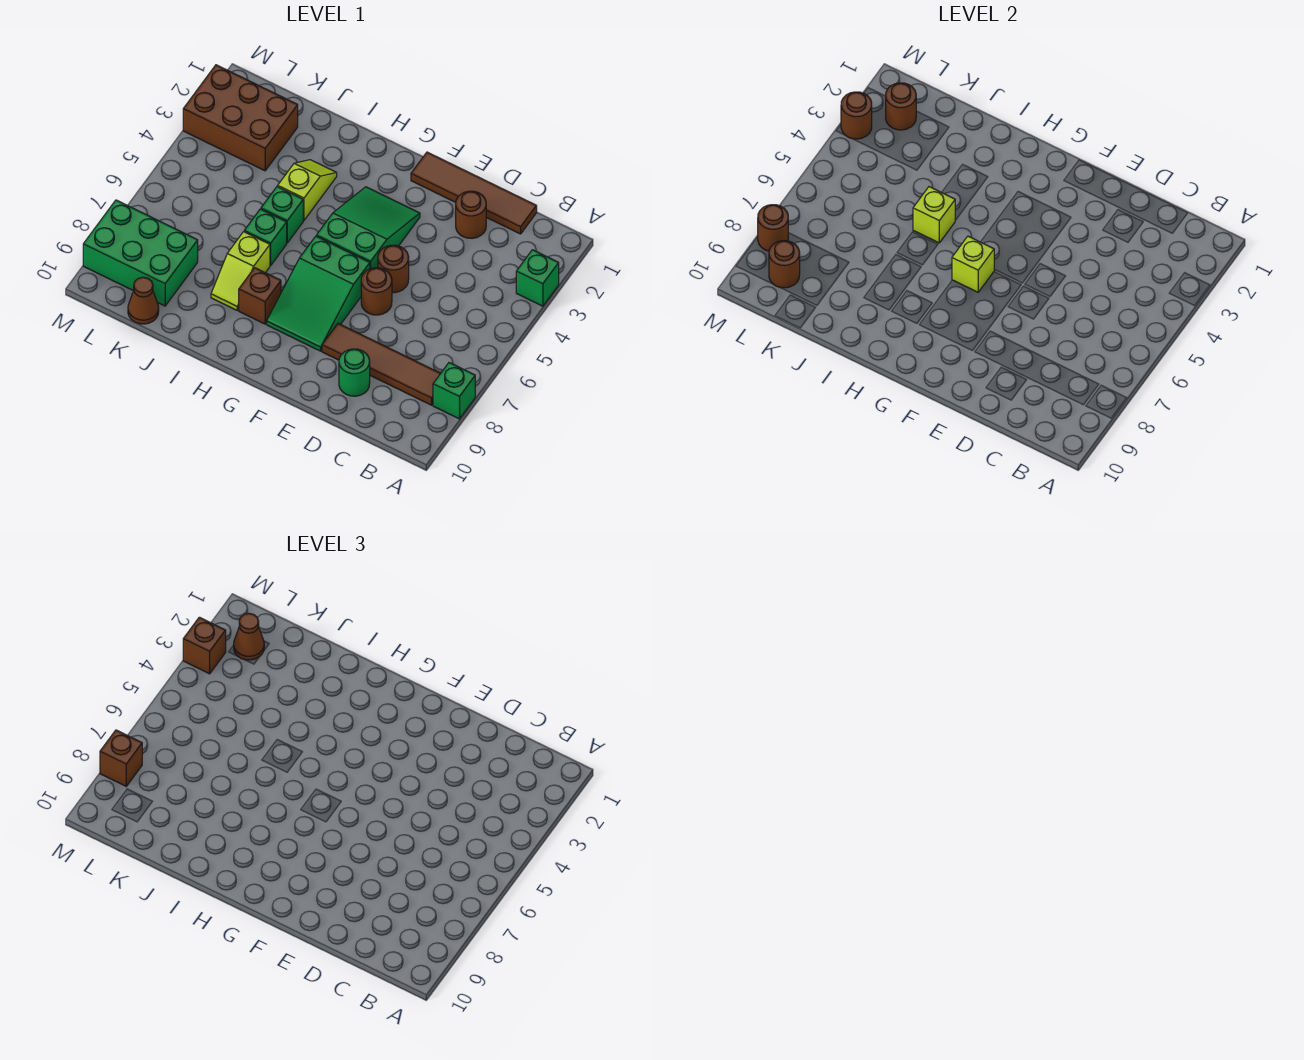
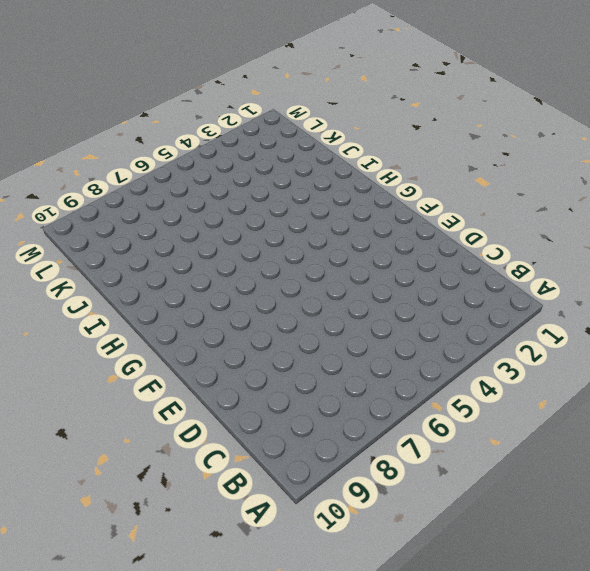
none -> green 1x1 brick [516,250,559,306]
none -> green 1x1 brick [433,363,475,419]
none -> brown 1x4 tile [322,324,441,405]

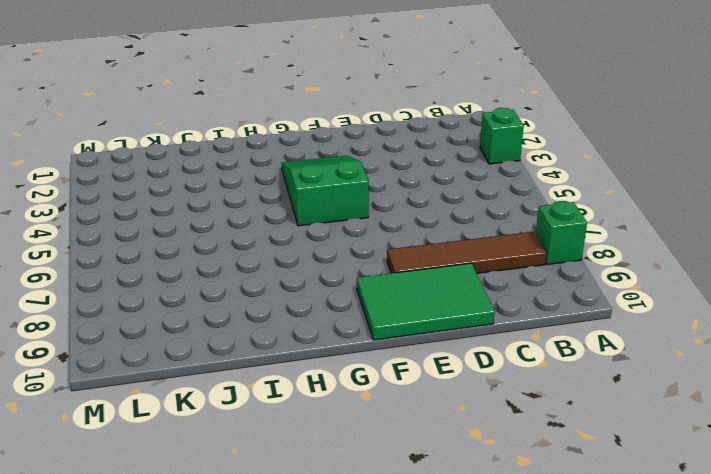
green 2x3 tile [357,263,495,340] -> green 1x1 round brick [339,349,370,396]
none -> brown 1x4 tile [411,152,537,234]
none -> brown 1x1 round brick [456,191,486,238]
none -> brown 1x1 round brick [378,245,409,293]

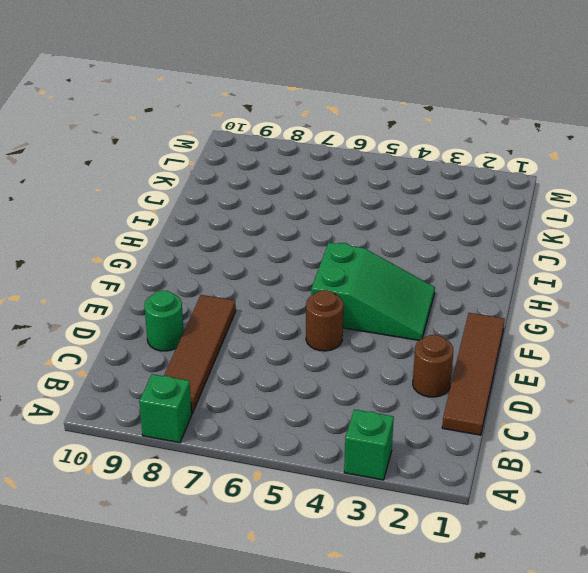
none -> brown 1x1 round brick [361,268,392,315]
none -> green 2x3 slope [267,236,370,351]
none -> brown 1x1 brick [239,268,281,324]

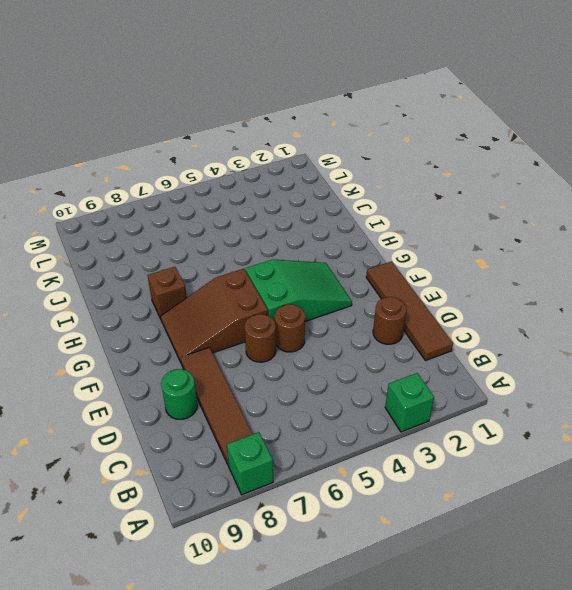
brown 2x3 slope [161,269,268,362] -> green 2x3 slope [267,236,370,351]
none -> lime 1x2 slope [278,160,337,220]
none -> green 1x1 brick [261,187,303,243]
none -> green 1x1 brick [244,209,287,265]

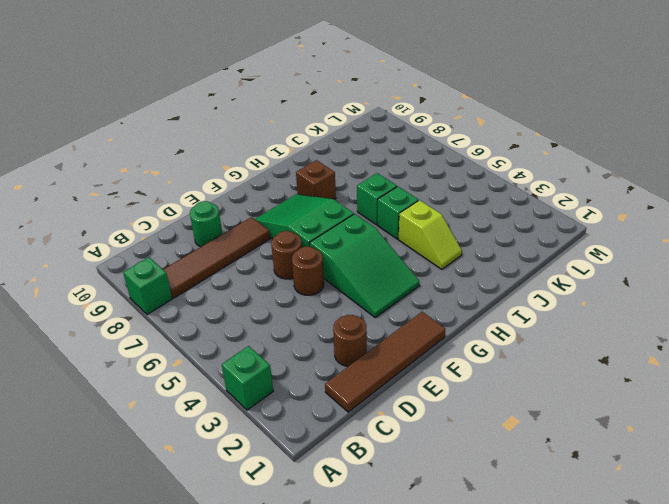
none -> lime 1x2 slope [211,232,270,310]
none -> brown 2x3 brick [183,65,298,171]
none -> green 2x3 brick [83,200,198,306]

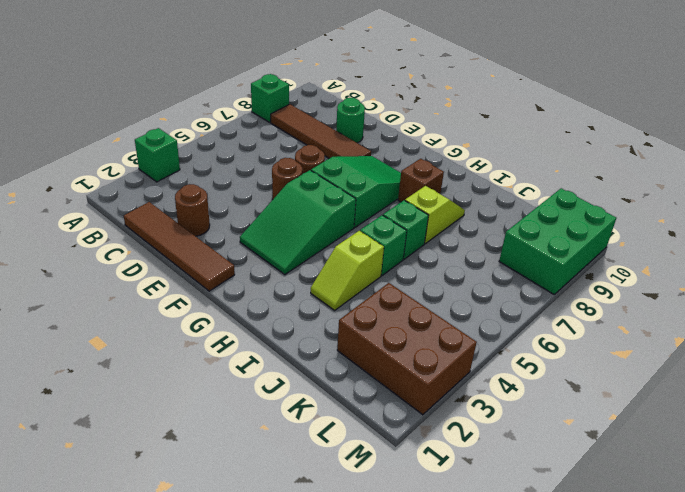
green 2x3 brick [499,188,616,294] -> green 2x3 brick turned to [83,200,198,306]
none -> brown 1x1 cone [128,277,159,324]
none -> lime 1x1 brick [952,236,995,292]
none -> lime 1x1 brick [913,187,955,243]

